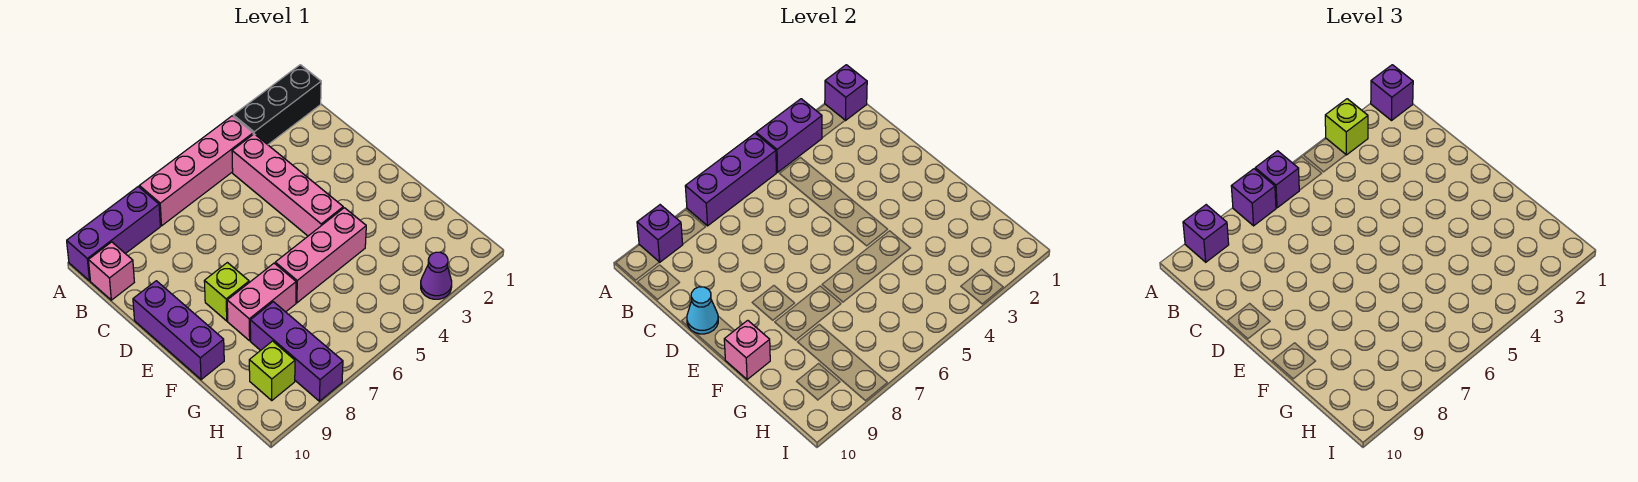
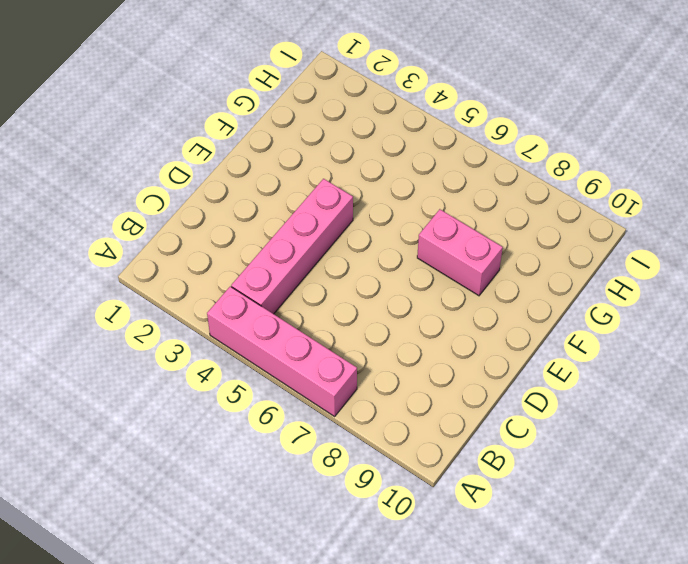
none -> black 1x3 brick [233,65,321,145]
none -> purple 1x3 brick [67,187,160,281]
none -> pink 1x1 brick [88,242,134,300]

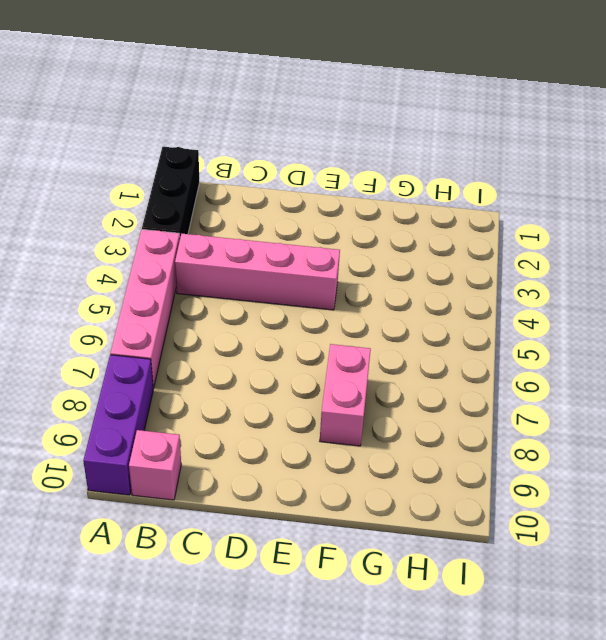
none -> purple 1x3 brick [133,281,224,380]
none -> lime 1x1 brick [204,263,249,321]
none -> pink 1x3 brick [275,208,366,303]

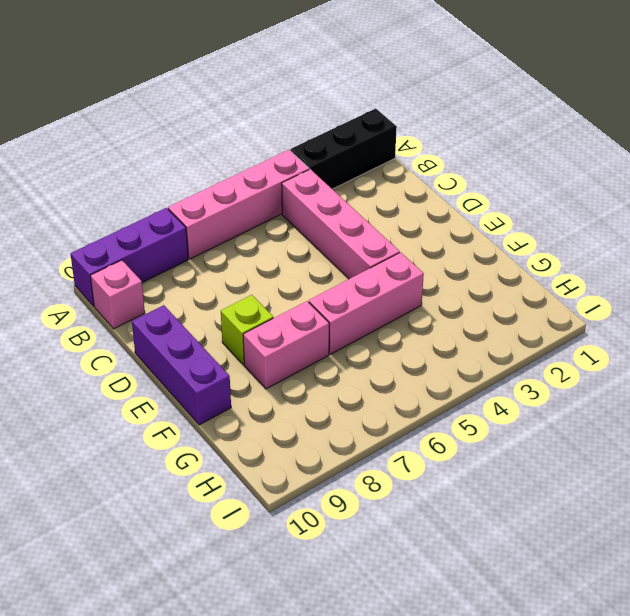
none -> purple 1x3 brick [250,302,343,401]
none -> lime 1x1 brick [249,341,295,400]
none -> purple 1x1 cone [421,252,452,299]

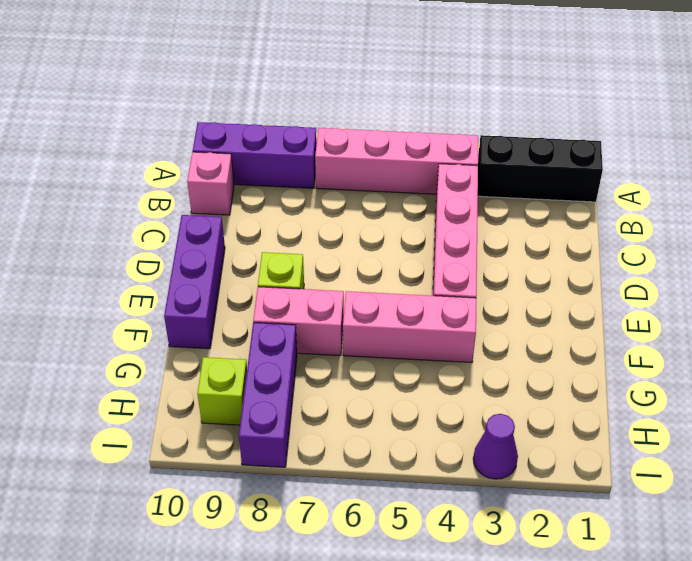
none -> purple 1x1 brick [825,65,867,120]
none -> purple 1x2 brick [756,99,822,172]
none -> purple 1x3 brick [685,134,776,226]

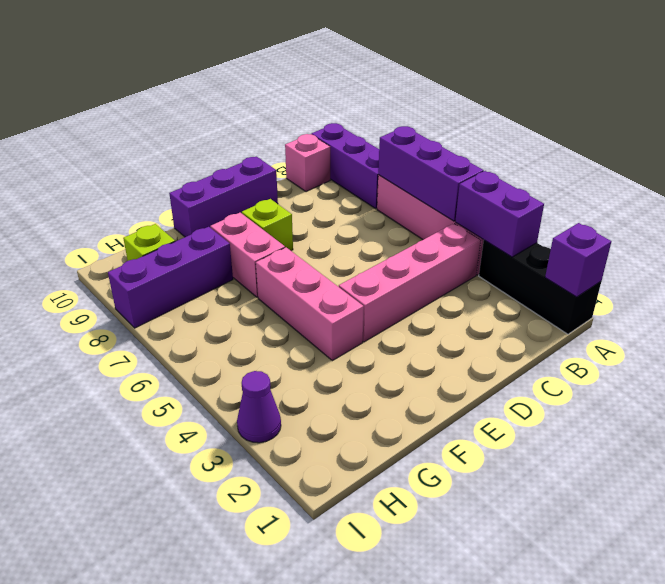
none -> purple 1x1 brick [637,205,683,262]
none -> cyan 1x1 cone [687,287,718,334]
none -> pink 1x1 brick [724,320,770,380]

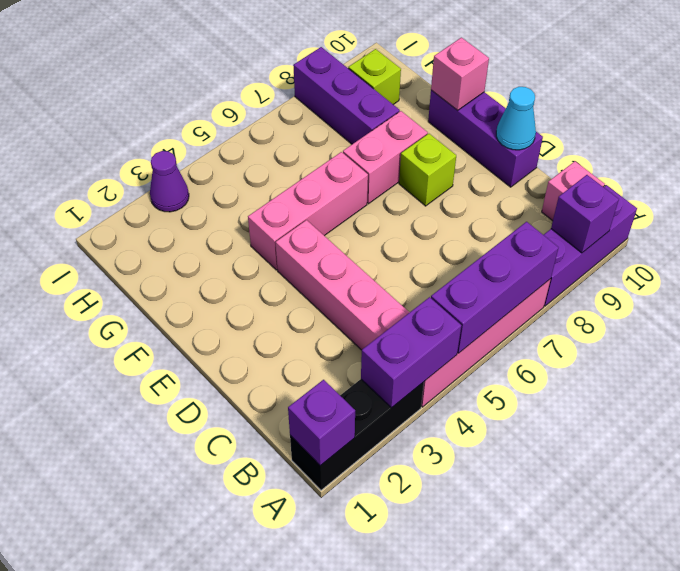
none -> purple 1x1 brick [1371,65,1413,120]
none -> lime 1x1 brick [1325,99,1368,155]
none -> purple 1x1 brick [1255,151,1299,208]

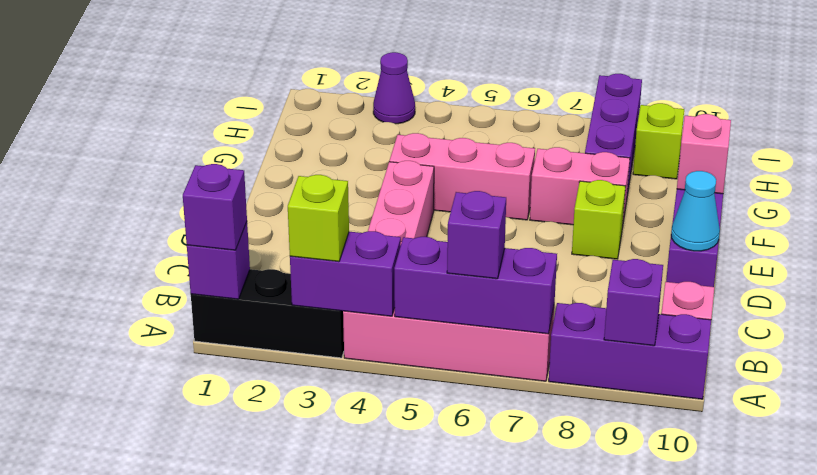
none -> purple 1x1 brick [1231,169,1276,226]
none -> purple 1x1 brick [1183,205,1229,262]

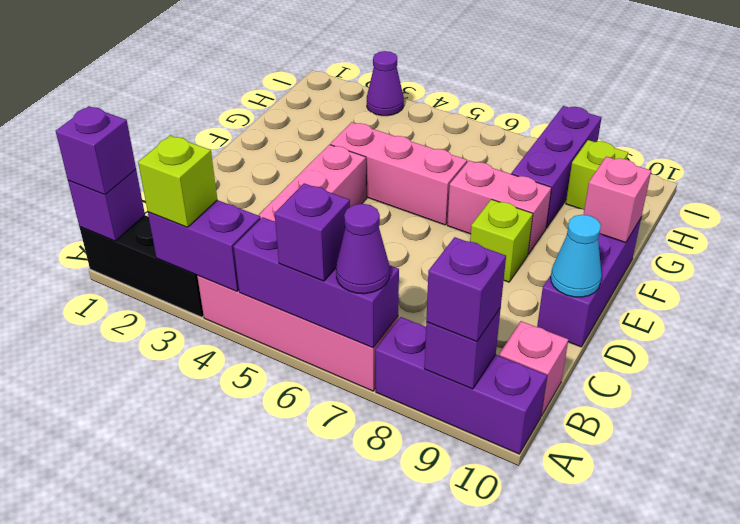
purple 1x1 cone [336,204,389,294] -> purple 1x1 brick [1231,169,1276,226]

